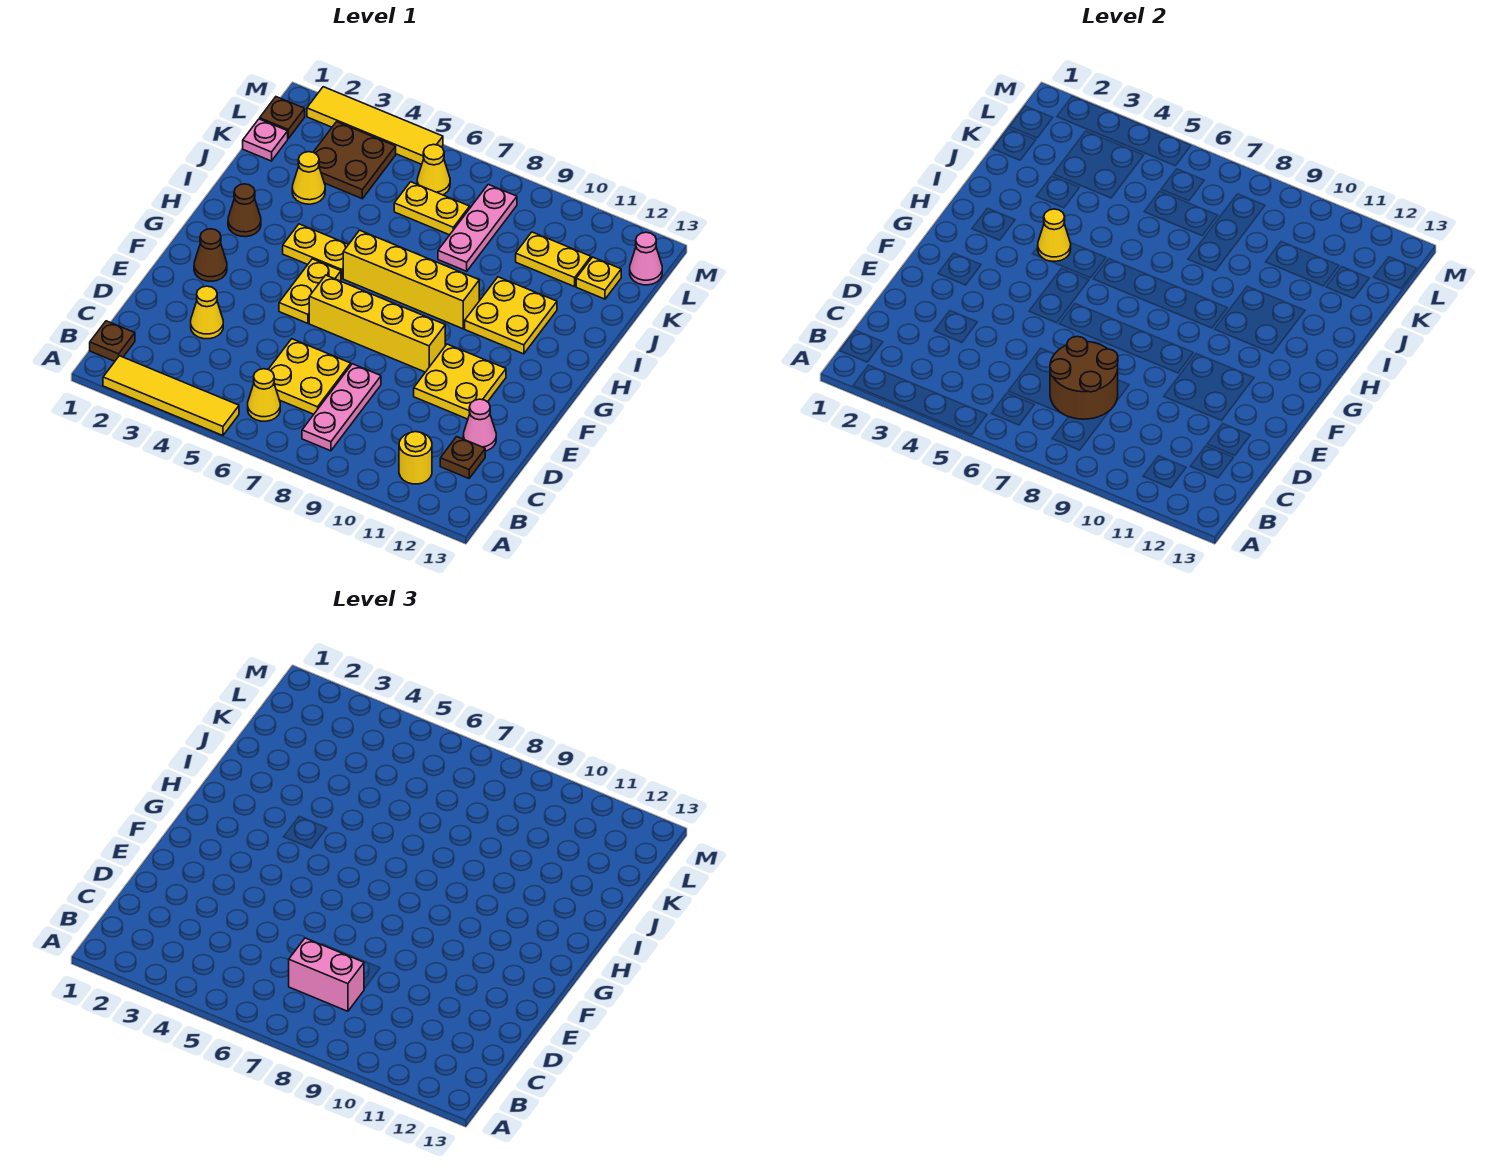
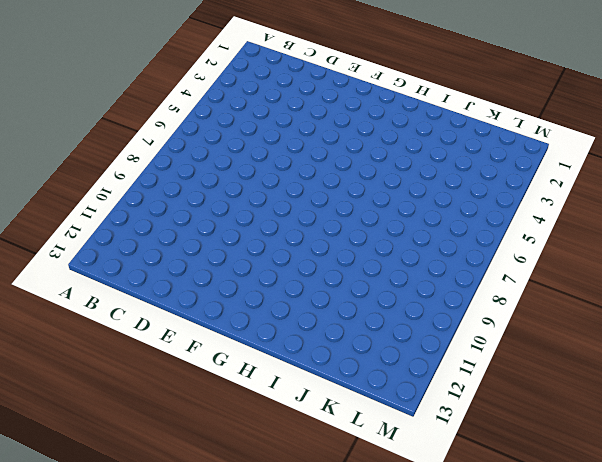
none -> yellow 1x4 tile [103,356,239,436]
none -> brown 1x1 plate [90,321,135,361]
none -> yellow 1x1 cone [248,369,280,421]
none -> pink 1x3 plate [302,364,381,451]

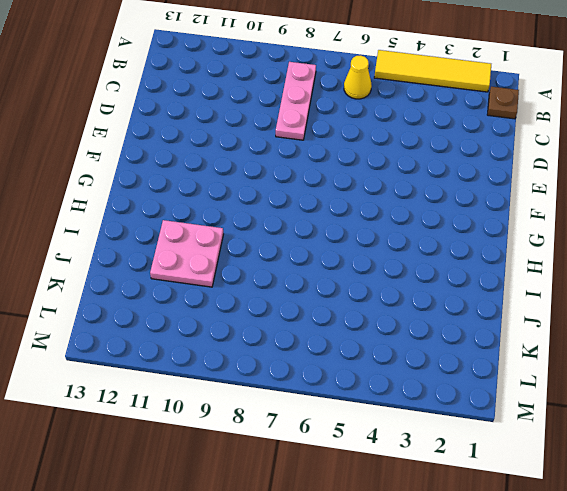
pink 2x2 plate [150,220,223,287] -> yellow 2x2 plate [465,277,557,354]
none -> yellow 1x1 round brick [399,432,432,484]
none -> yellow 2x2 plate [268,339,351,414]
none -> brown 1x1 plate [440,437,485,478]
none -> yellow 1x1 cone [191,286,223,339]

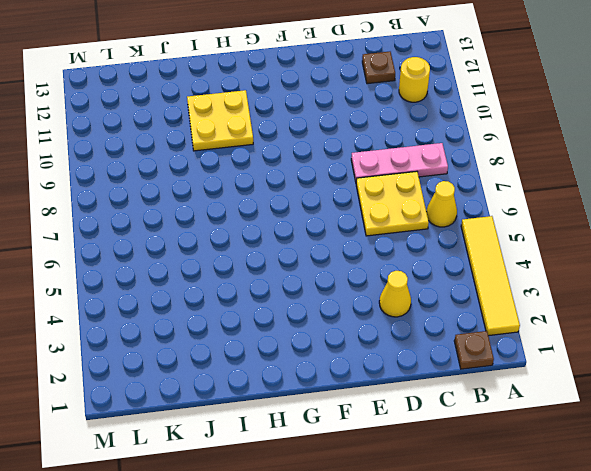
none -> pink 1x1 cone [463,399,496,451]
none -> yellow 2x2 plate [414,344,506,419]
none -> brown 1x1 cone [194,229,227,281]
none -> yellow 1x2 plate [279,259,341,323]

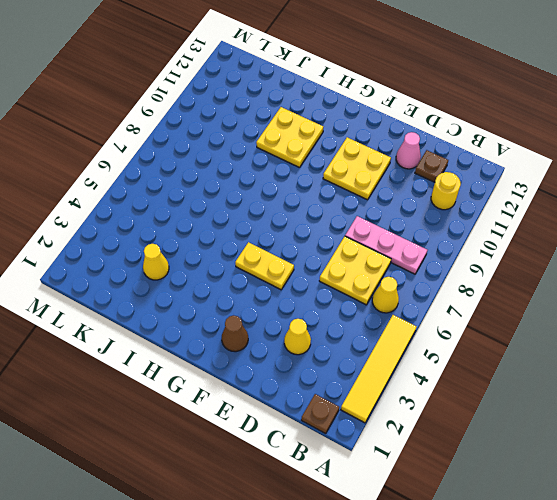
none -> yellow 1x4 brick [309,275,445,372]
none -> brown 1x1 cone [228,184,261,237]
none -> yellow 1x2 plate [283,224,349,279]
none -> yellow 1x4 brick [343,230,479,329]

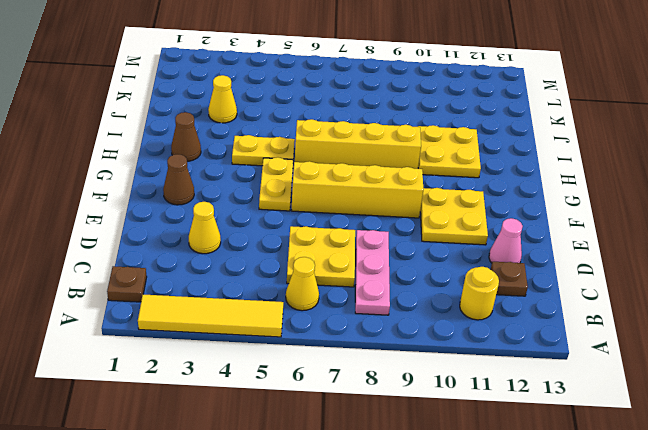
none -> pink 1x3 plate [438,184,517,271]
none -> pink 1x1 plate [243,119,288,161]
none -> brown 2x2 plate [313,122,396,199]
none -> yellow 1x2 plate [394,182,470,235]

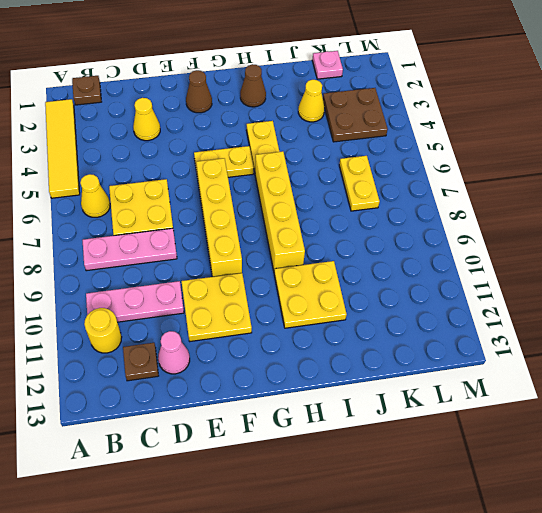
pink 1x3 plate [86,281,184,322] -> pink 1x3 plate moved to [438,184,517,271]
none -> yellow 1x2 plate [516,232,591,287]
none -> yellow 1x1 plate [576,257,621,299]
none -> brown 1x1 plate [260,97,305,138]
none -> yellow 1x1 cone [417,144,450,195]

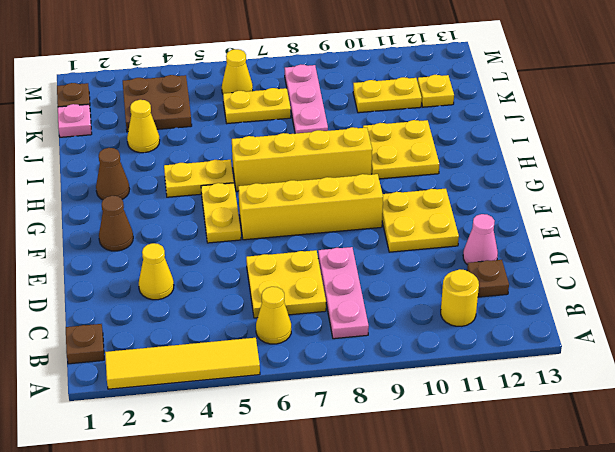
none -> pink 1x1 cone [630,232,662,285]
none -> yellow 1x4 tile [307,87,443,164]
none -> brown 2x2 round brick [1050,337,1118,419]
none -> yellow 1x1 cone [1038,209,1071,261]

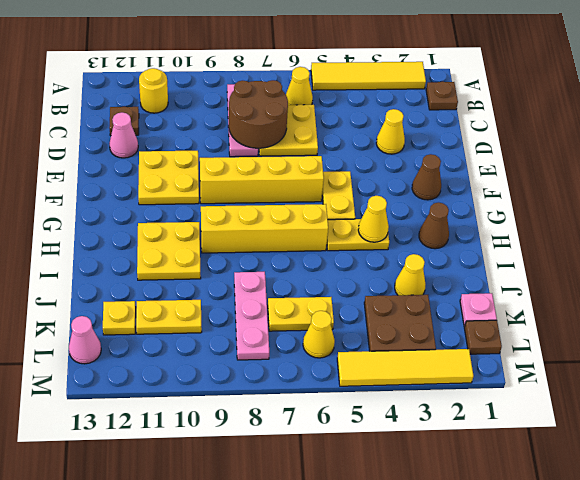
none -> pink 1x2 brick [289,938,364,1011]

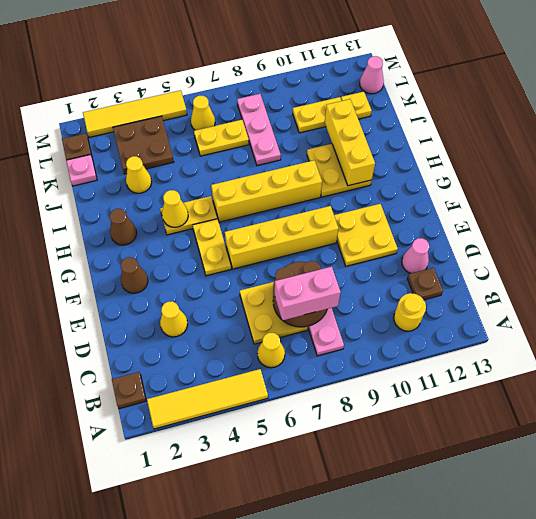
yellow 1x3 brick [325,99,375,186] -> none

